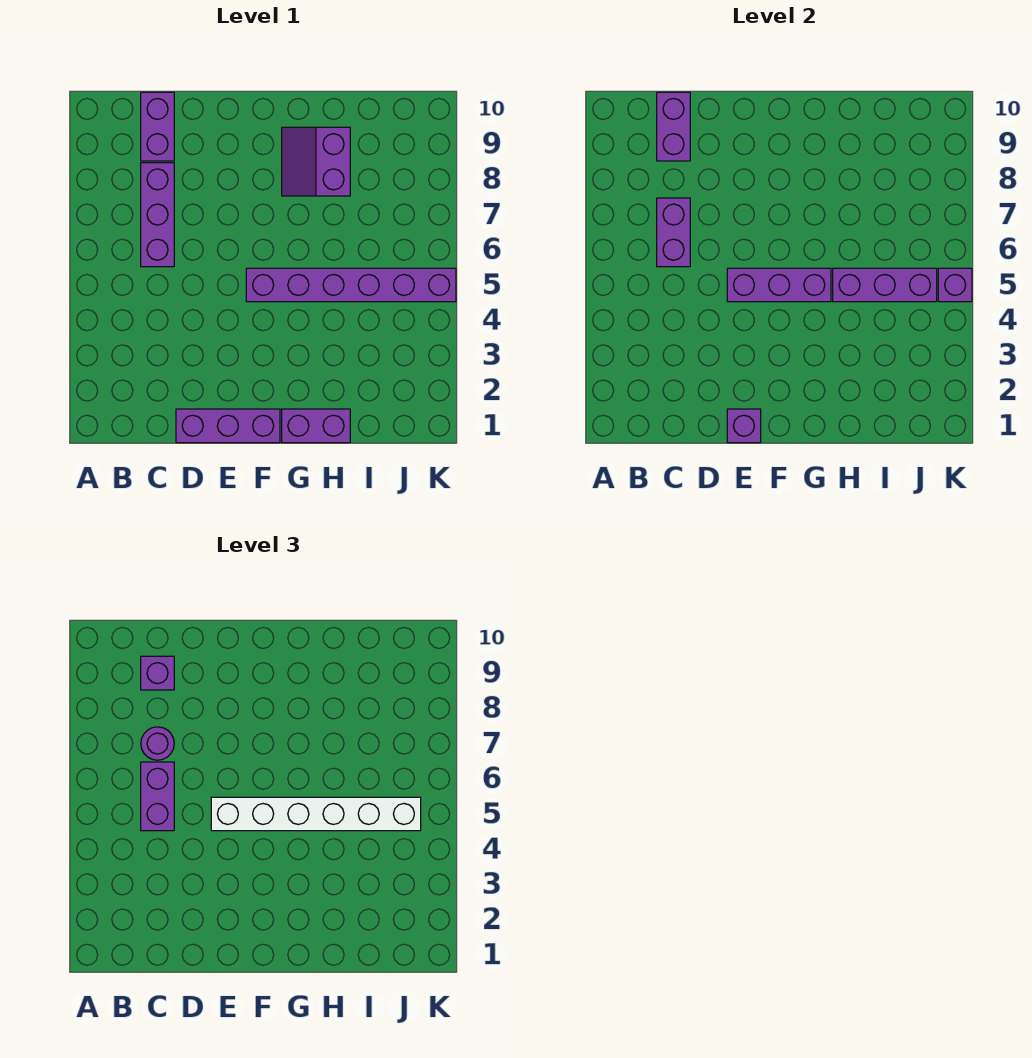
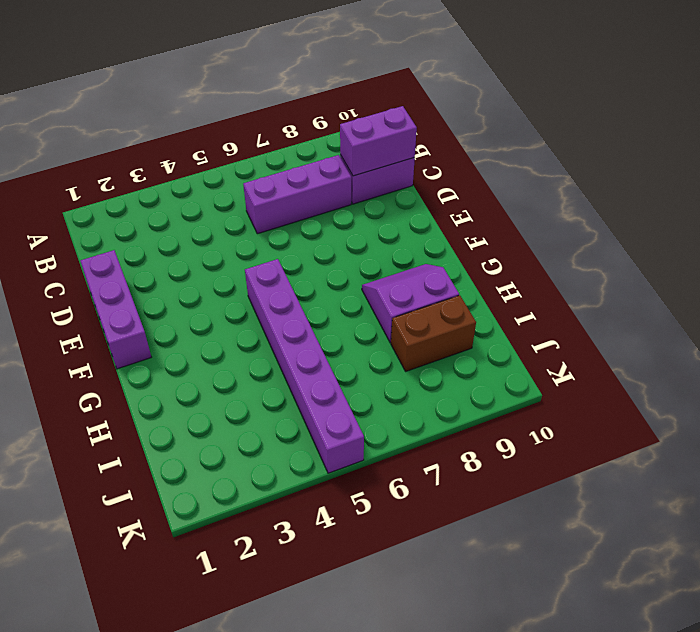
brown 1x2 brick [391,295,476,371] -> none
none -> purple 1x2 brick [282,409,350,443]
none -> purple 1x2 brick [657,198,690,267]
none -> purple 1x1 brick [727,409,761,443]

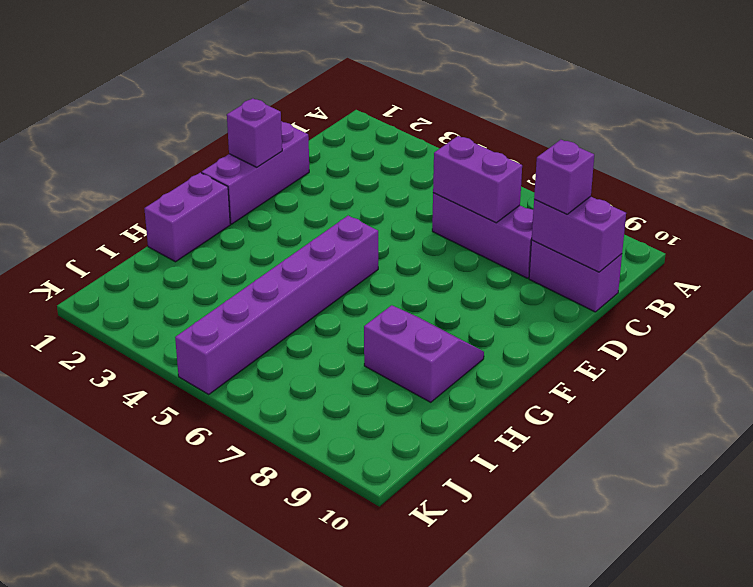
none -> purple 1x3 brick [727,268,831,302]
none -> purple 1x3 brick [833,268,937,302]
none -> purple 1x1 brick [938,268,972,302]

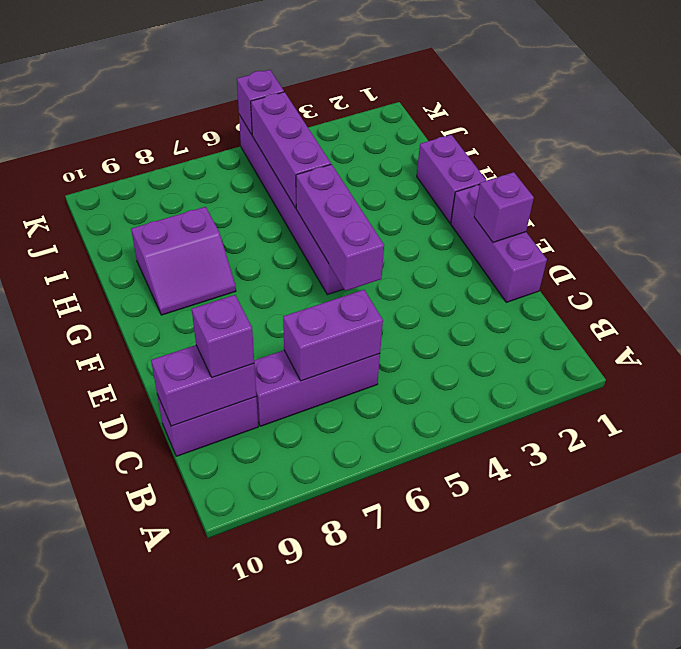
none -> purple 1x2 brick [141,762,174,831]
none -> purple 1x1 round brick [141,727,174,760]
none -> white 1x6 brick [211,797,421,831]

